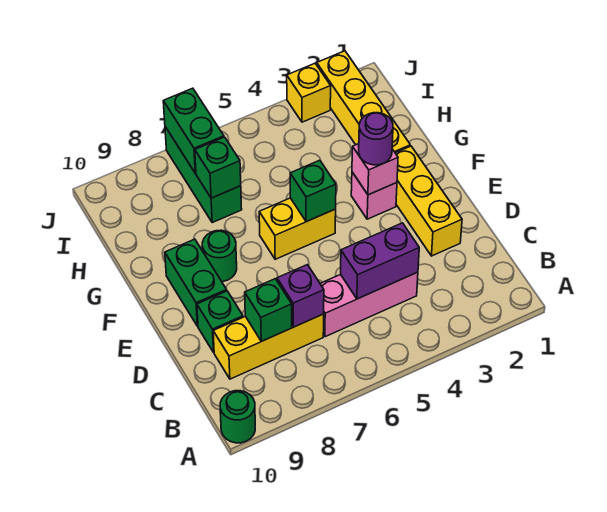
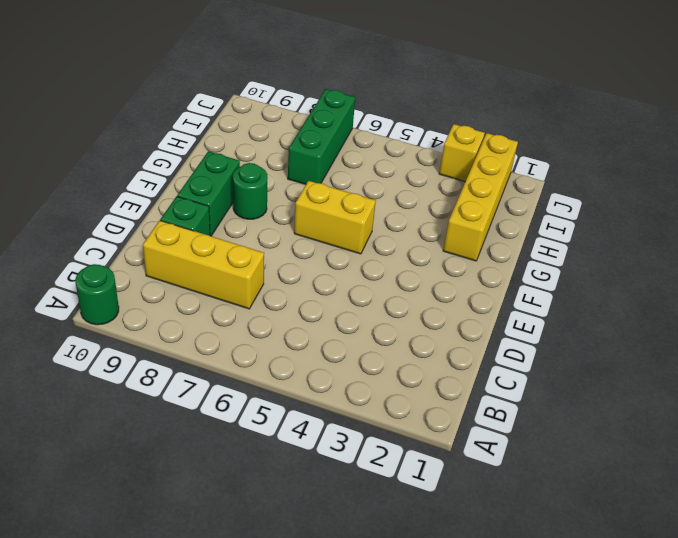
none -> pink 1x3 brick [320,272,418,337]
none -> yellow 1x3 brick [396,146,462,256]
none -> pink 1x1 brick [351,172,397,219]

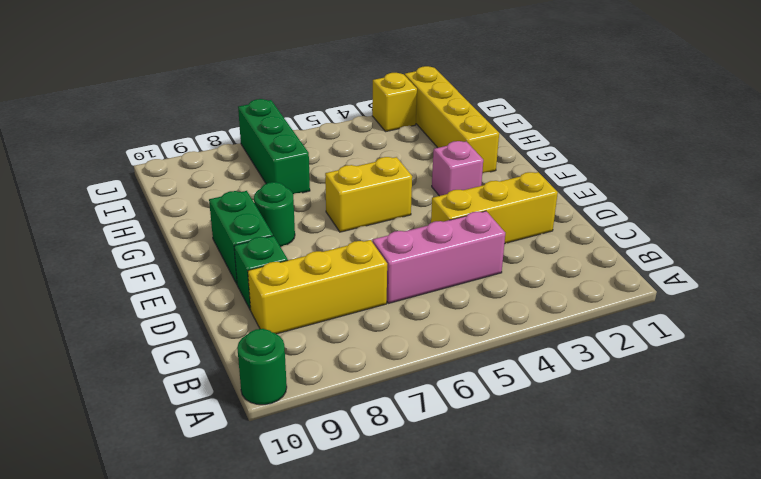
yellow 1x3 brick [431,172,558,243] -> yellow 1x3 brick turned to [396,146,462,256]
none -> purple 1x2 brick [341,223,419,299]
none -> purple 1x1 brick [277,265,324,327]
none -> green 1x1 brick [245,279,292,341]

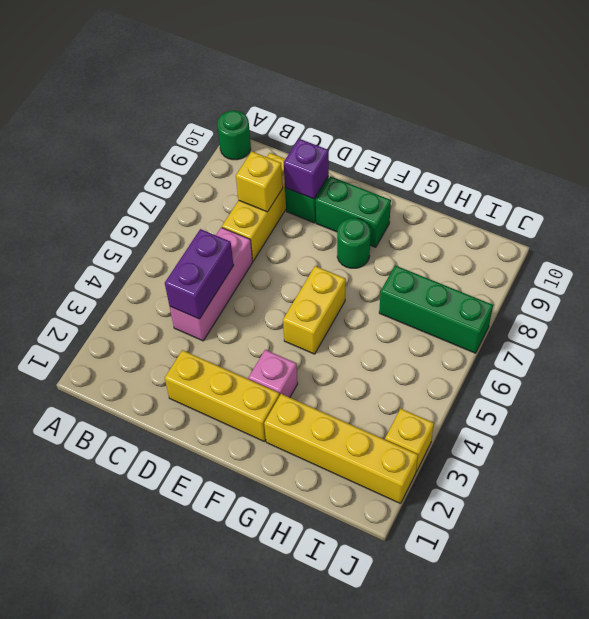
yellow 1x1 brick [236,152,283,212] -> green 1x1 brick [245,279,292,341]
purple 1x1 brick [284,139,329,199] -> purple 1x1 brick moved to [277,265,324,327]
none -> pink 1x1 brick [352,144,398,195]
none -> green 1x1 brick [290,160,336,222]
none -> green 1x1 brick [195,137,241,198]

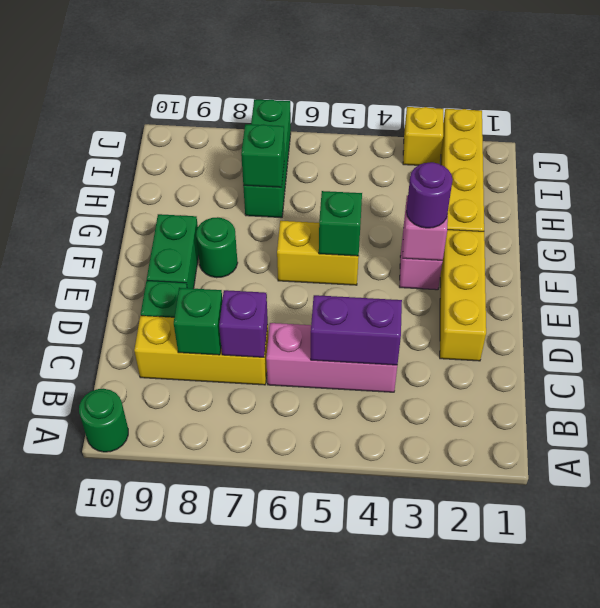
none -> green 1x2 brick [163,88,224,173]

